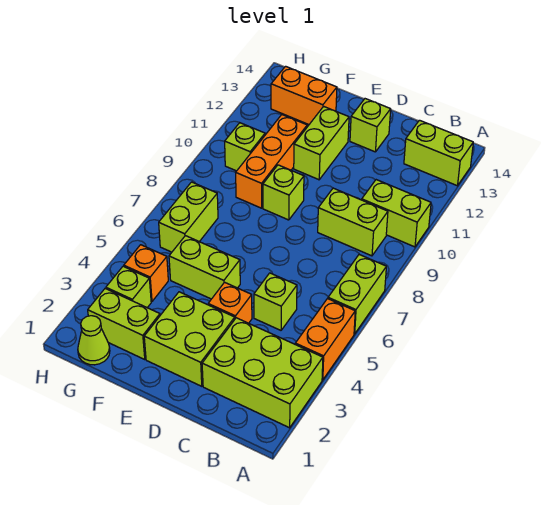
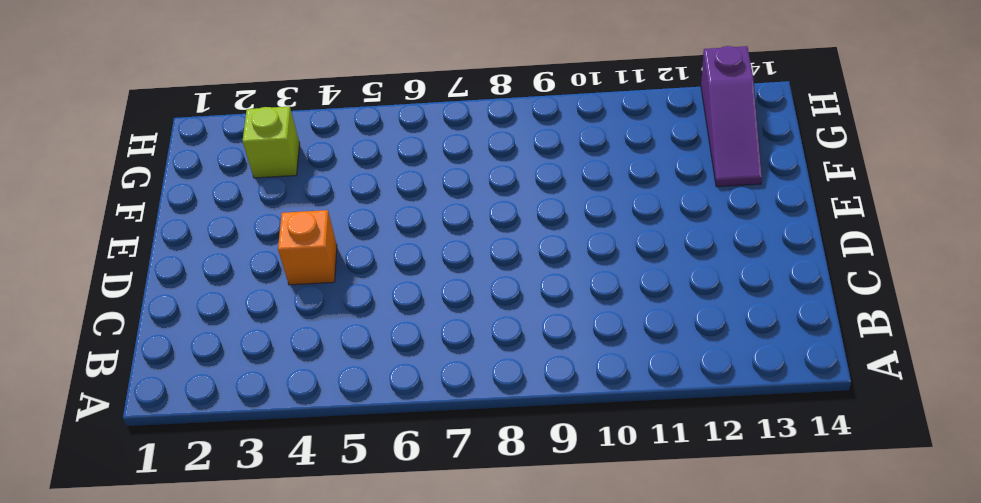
purple 1x3 slope [701,46,762,187] -> orange 1x2 brick [271,66,337,124]
none -> lime 2x3 brick [202,318,323,428]
none -> orange 1x2 brick [295,299,355,380]
none -> lime 1x2 brick [328,254,386,334]

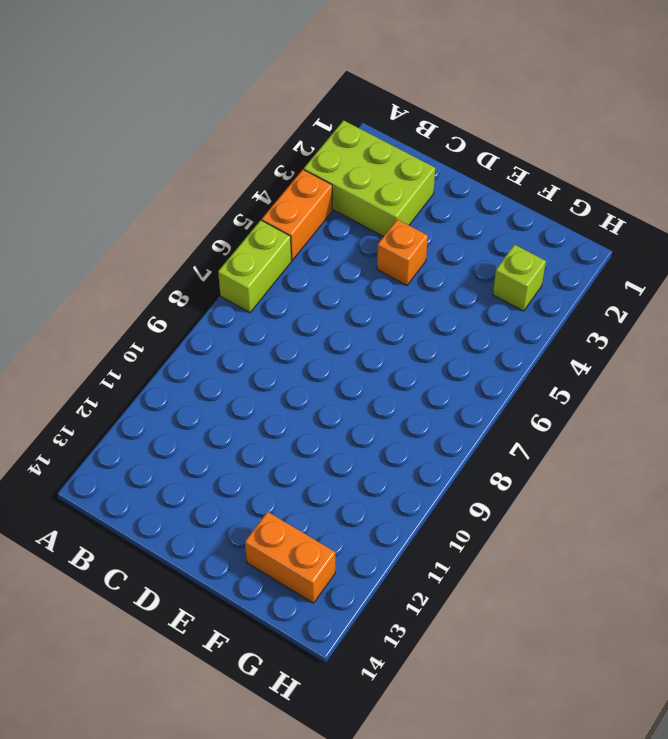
none -> lime 1x2 brick [362,180,431,247]
none -> lime 1x2 brick [404,120,473,186]
none -> lime 1x2 brick [318,188,388,256]

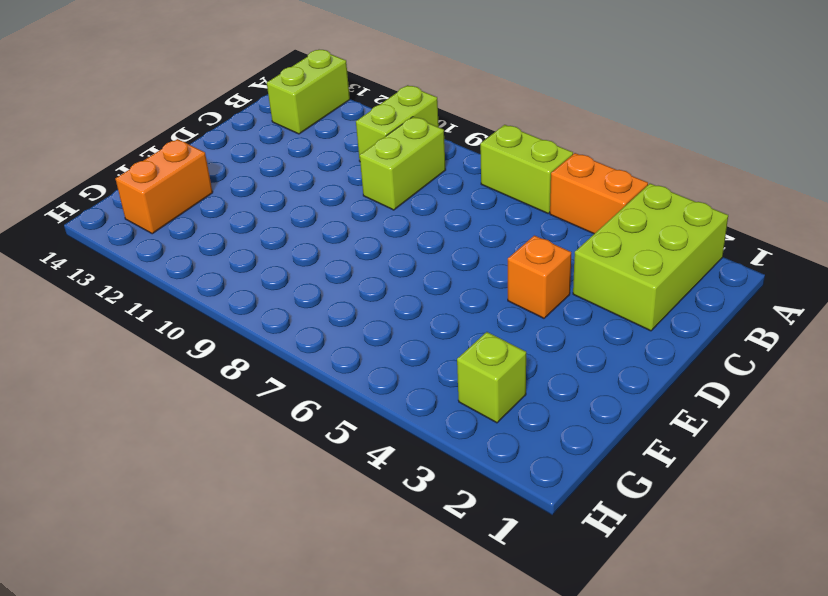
none -> lime 1x1 brick [254,273,297,330]
none -> lime 2x2 brick [144,292,235,386]
none -> lime 1x1 brick [350,99,391,152]

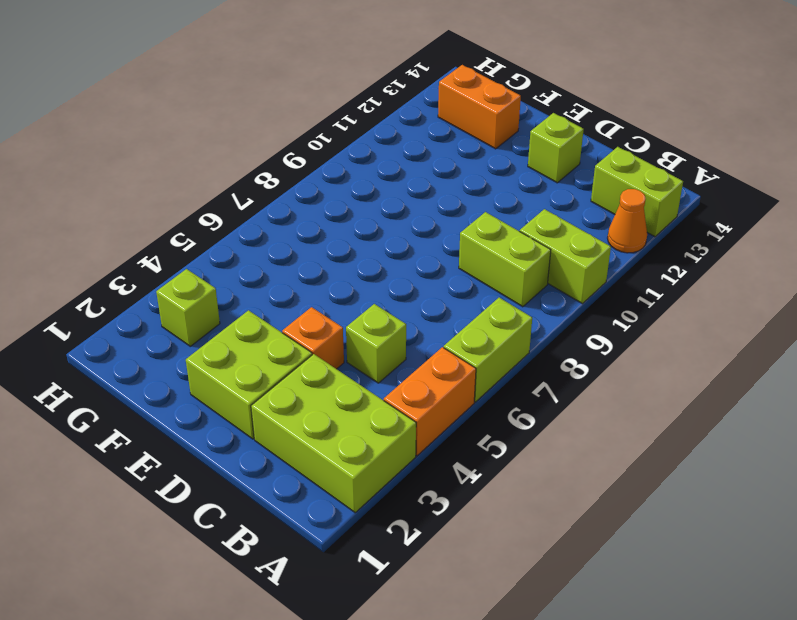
orange 1x1 cone [608,189,647,253] -> none
none -> lime 1x2 brick [169,236,240,299]
none -> lime 1x1 brick [263,165,304,220]
none -> lime 1x2 brick [294,106,349,180]

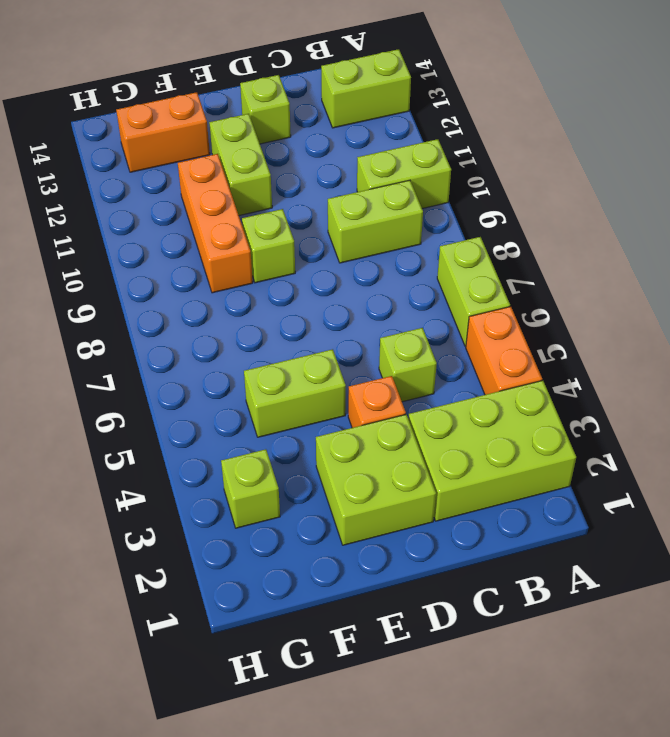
none -> lime 1x2 brick [88,289,160,359]
none -> lime 1x1 cone [78,316,110,365]
none -> orange 1x1 brick [124,245,168,302]

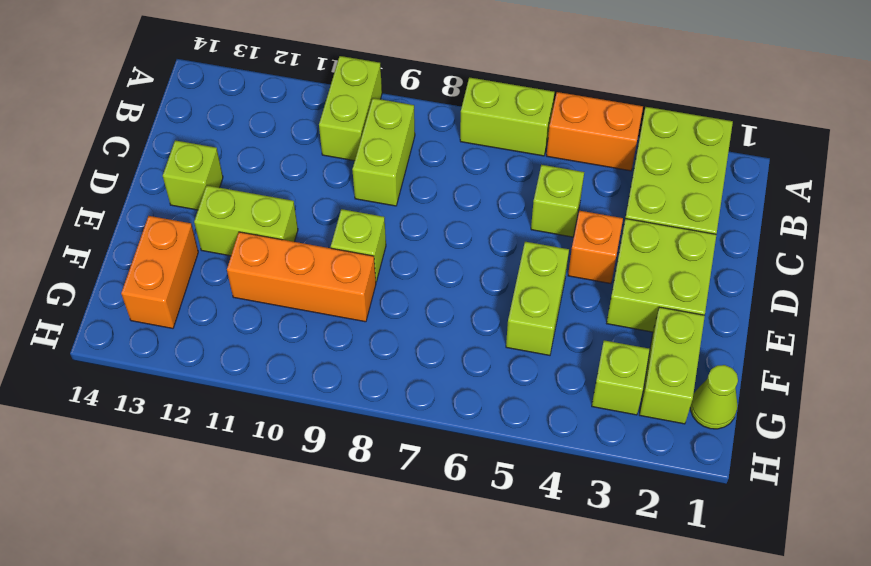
none -> lime 1x2 brick [404,120,473,186]
none -> orange 1x1 brick [124,245,168,302]
none -> lime 1x2 brick [159,182,218,252]

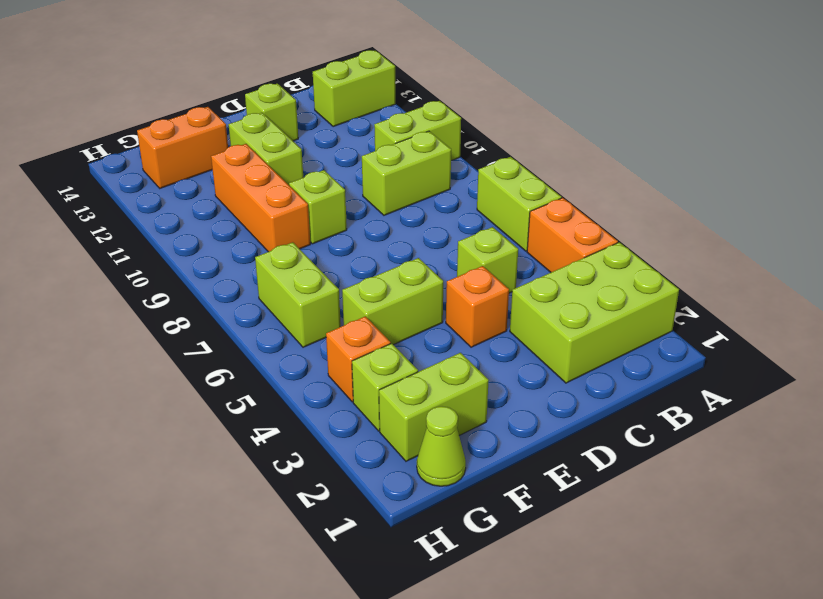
none -> lime 2x2 brick [144,292,235,386]
none -> lime 1x1 brick [225,123,265,171]

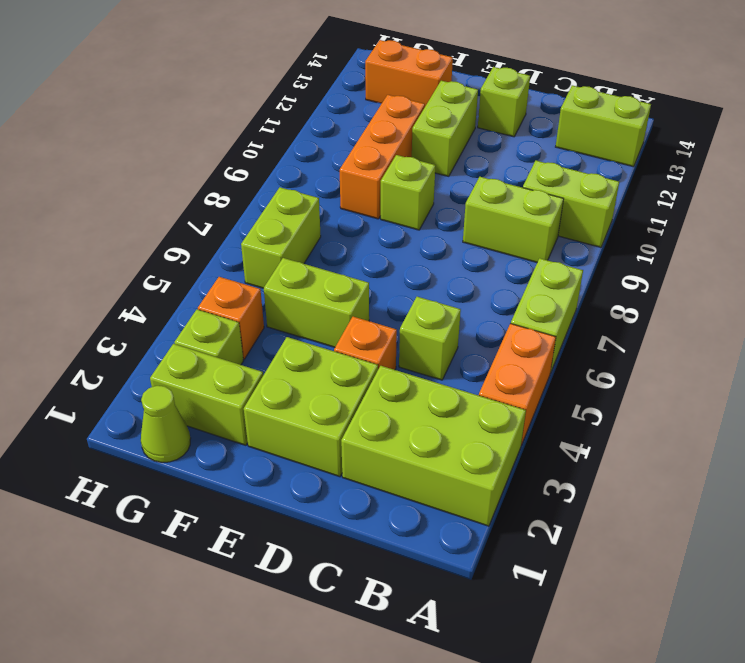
none -> lime 1x1 brick [225,123,265,171]

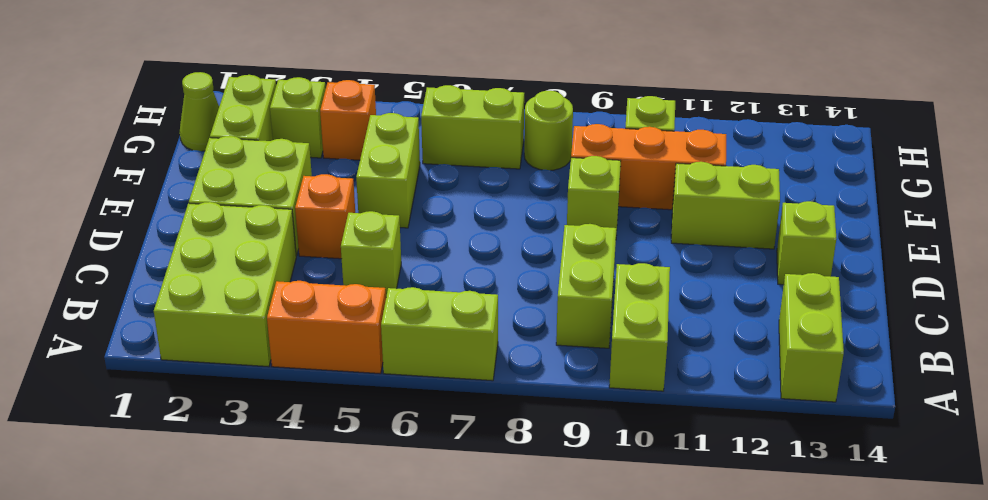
lime 1x1 round brick [524,91,573,170] -> none
none -> orange 1x2 brick [271,66,337,124]

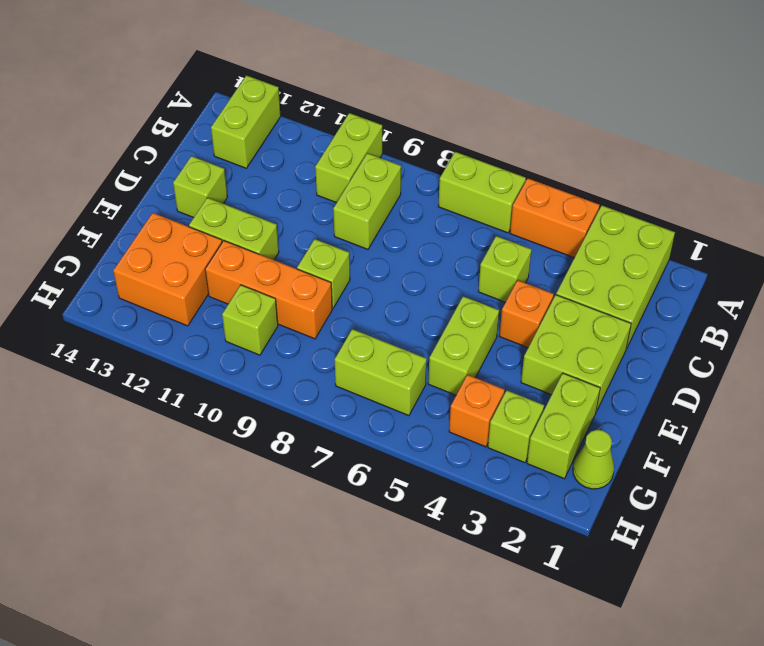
orange 2x2 brick [113,213,222,326] -> orange 1x2 brick [271,66,337,124]

